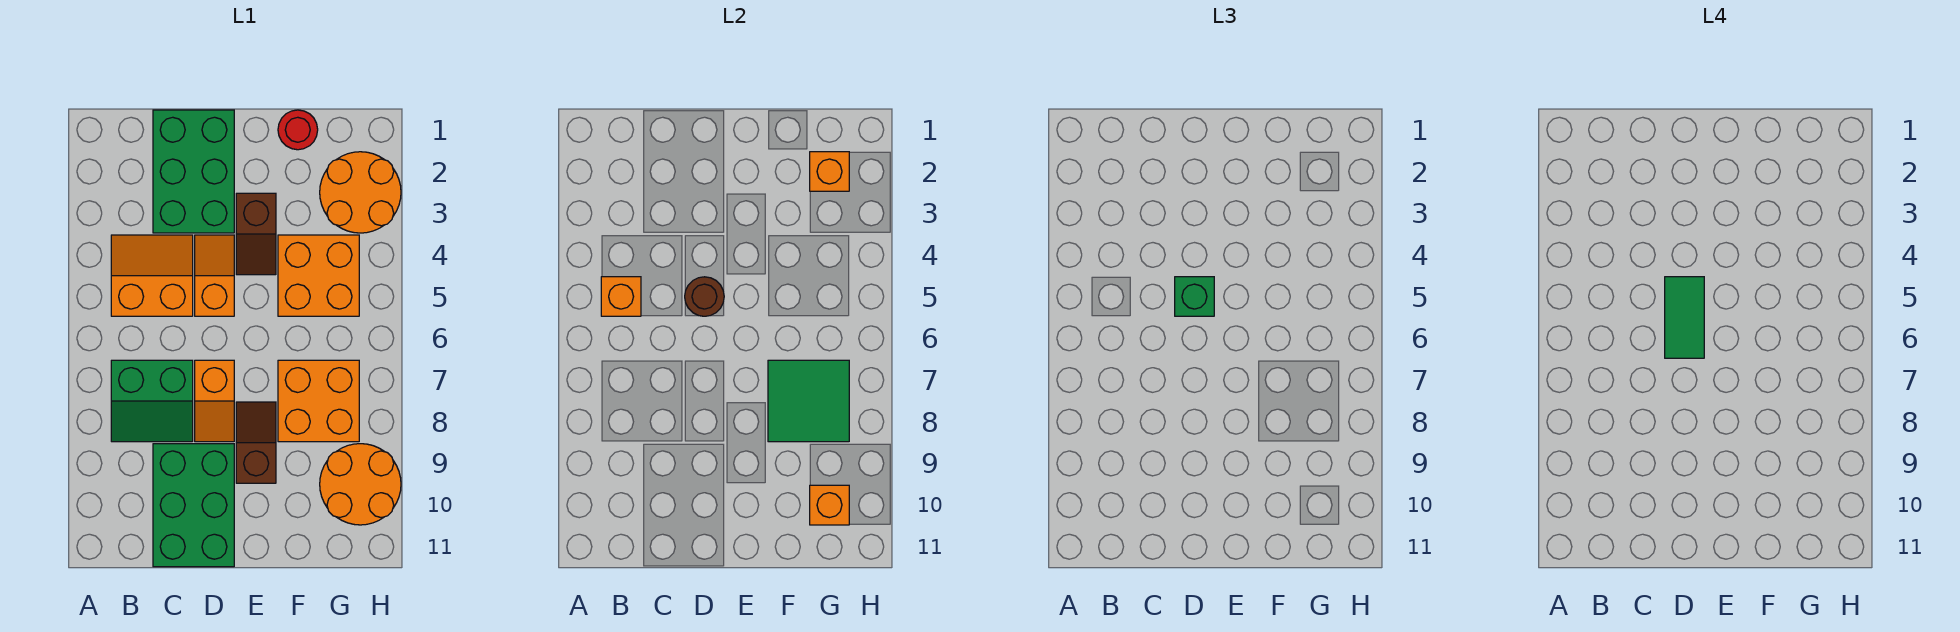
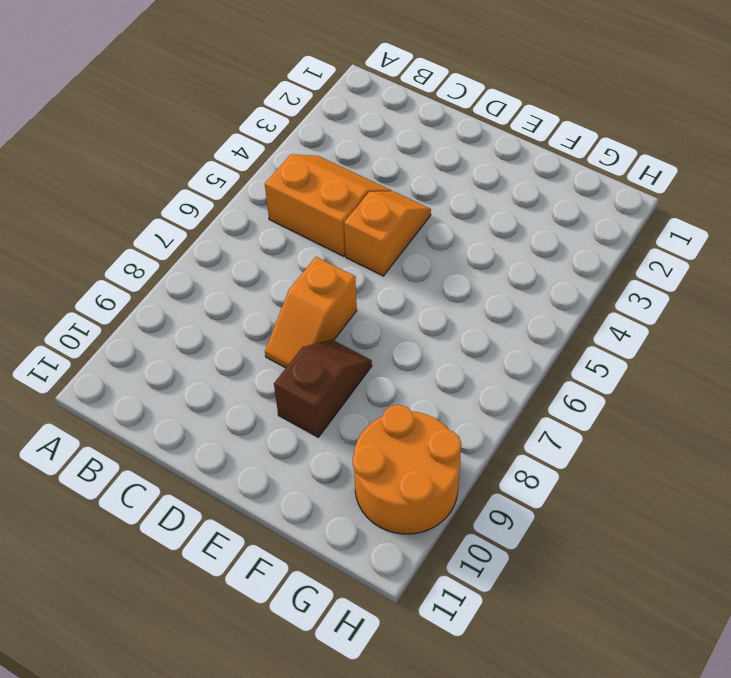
none -> green 2x2 slope [111,360,193,442]
none -> green 2x3 brick [153,110,234,233]
none -> green 2x3 brick [153,444,234,567]

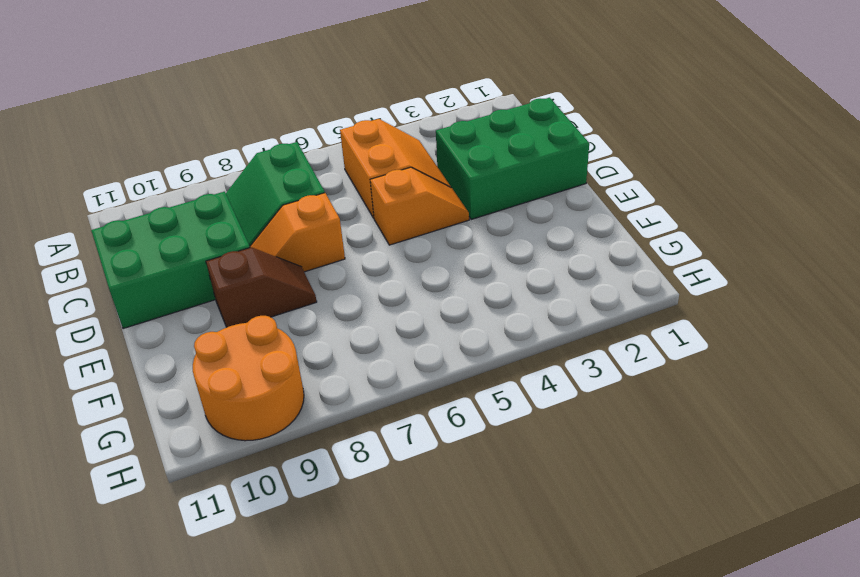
none -> brown 1x2 slope [236,193,276,275]
none -> red 1x1 round brick [278,110,318,150]
none -> orange 2x2 brick [278,235,359,316]

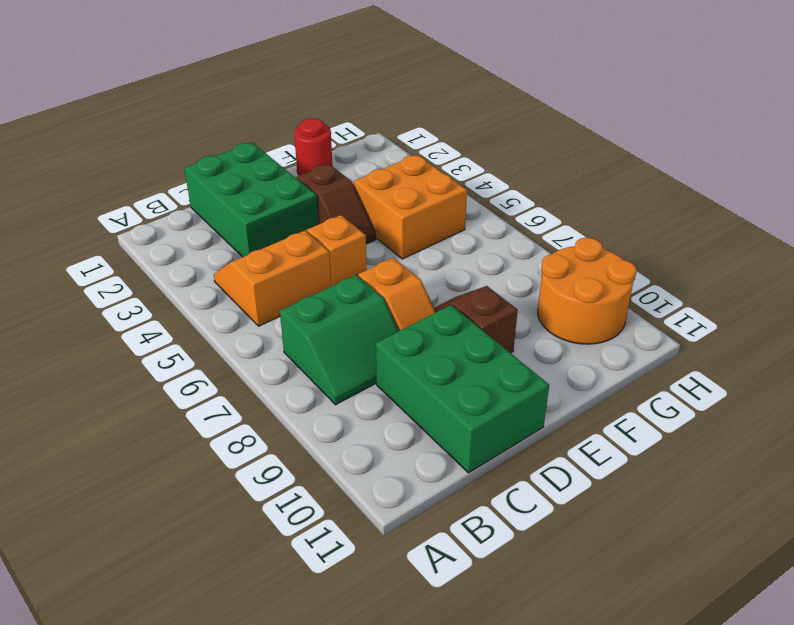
none -> orange 2x2 brick [278,360,359,442]
none -> orange 2x2 round brick [320,152,401,233]
none -> orange 1x1 brick [601,277,641,316]

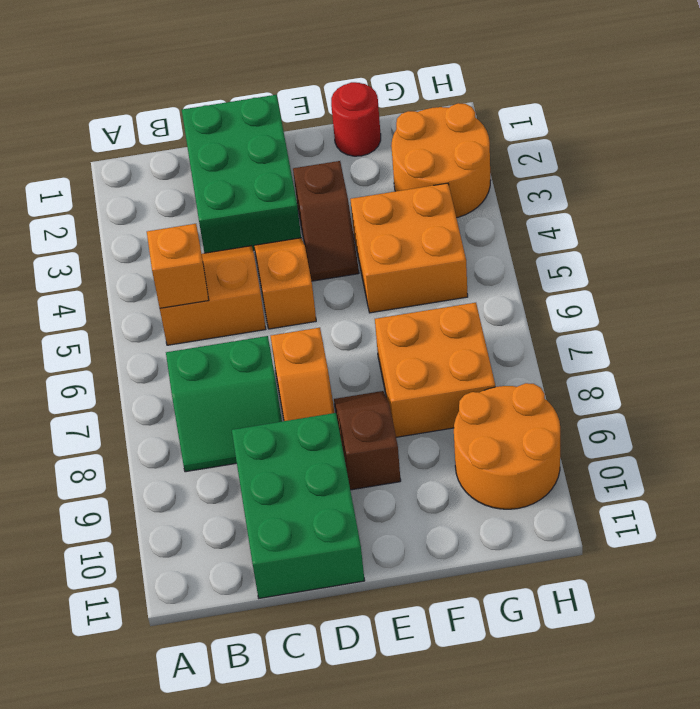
none -> brown 1x1 round brick [685,277,724,316]
none -> green 2x2 tile [768,360,849,442]
none -> orange 1x1 brick [810,152,849,191]

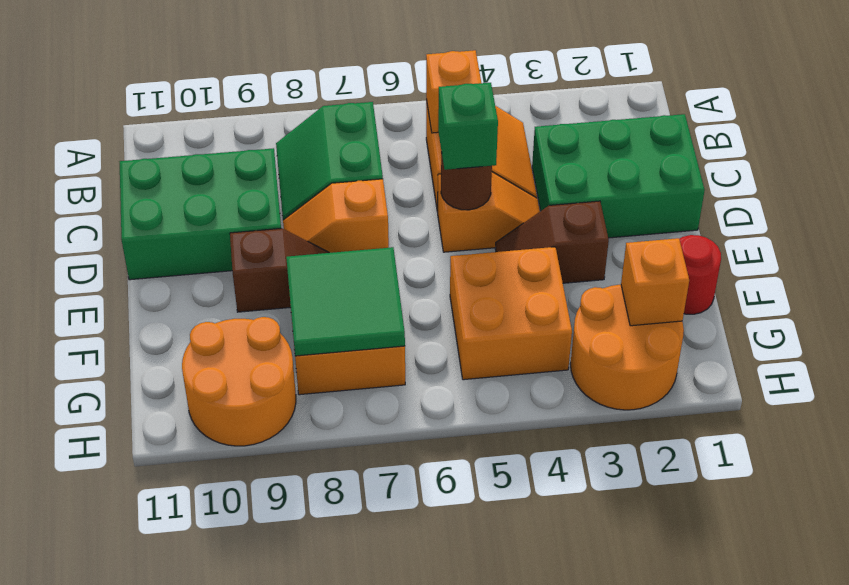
none -> orange 1x1 brick [810,485,849,525]
none -> green 1x2 tile [1665,277,1704,358]

